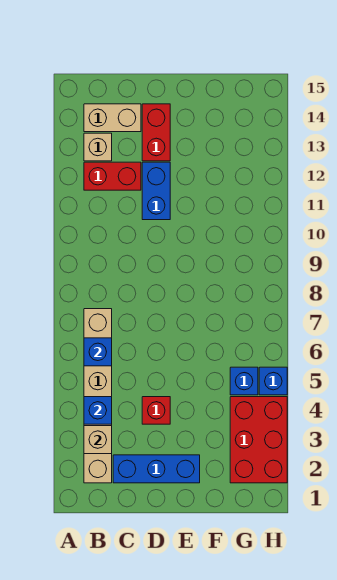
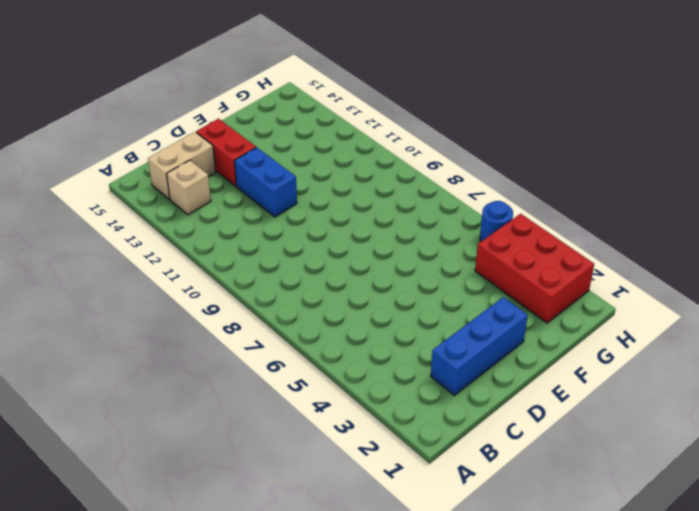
blue 1x1 round brick [480,201,513,241] -> blue 1x1 brick [259,367,287,395]
none -> tan 1x6 brick [84,309,112,483]
none -> red 1x2 brick [84,162,141,190]
none -> red 1x1 brick [142,397,170,424]

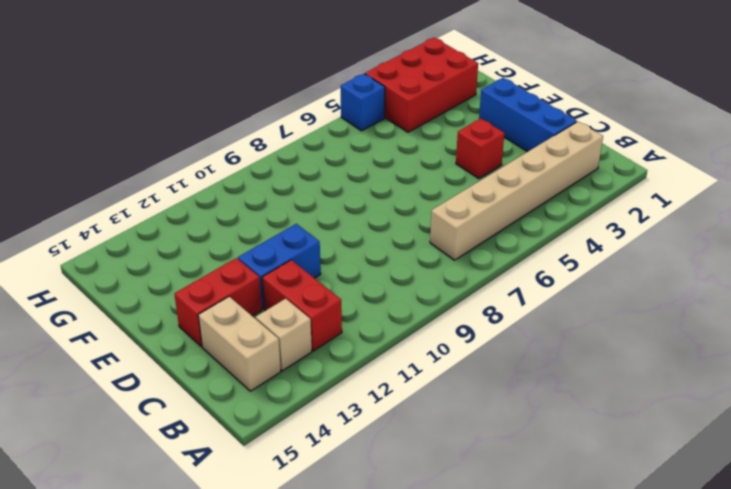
none -> blue 1x1 brick [230,367,258,395]
none -> tan 1x1 brick [84,426,112,454]
none -> blue 1x1 brick [84,397,112,424]

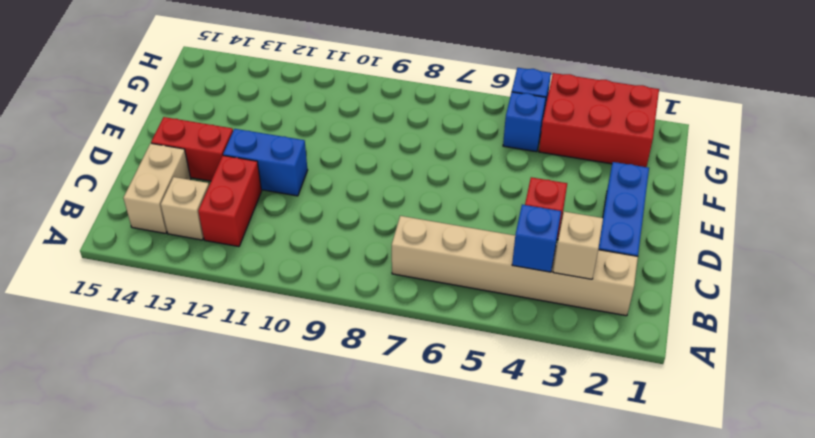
none -> blue 1x1 brick [84,338,112,366]

